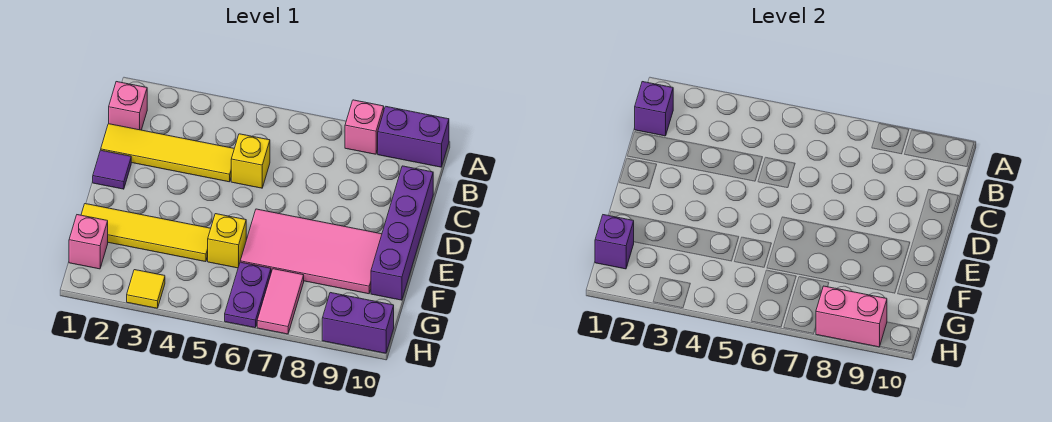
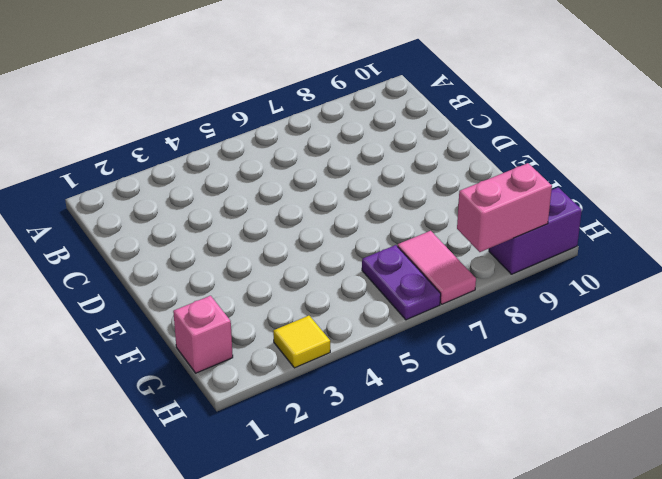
none -> pink 1x1 brick [345,100,384,154]
none -> purple 1x2 brick [378,106,449,167]
none -> pink 1x1 brick [109,82,147,130]

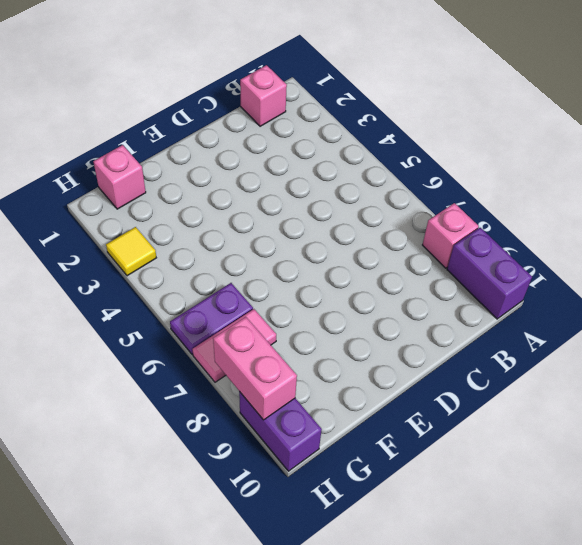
none -> yellow 1x4 tile [101,124,234,182]
none -> yellow 1x1 brick [231,134,270,188]
none -> purple 1x4 brick [371,166,433,300]

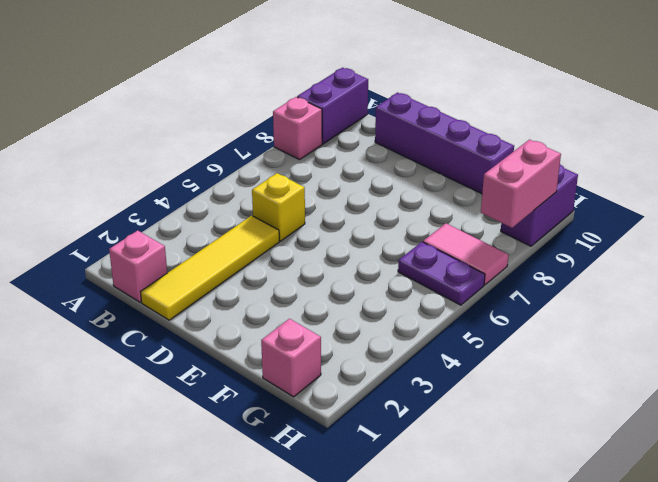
none -> purple 1x1 tile [93,150,131,189]
none -> pink 2x4 tile [240,209,382,294]
none -> yellow 1x4 tile [81,204,211,262]

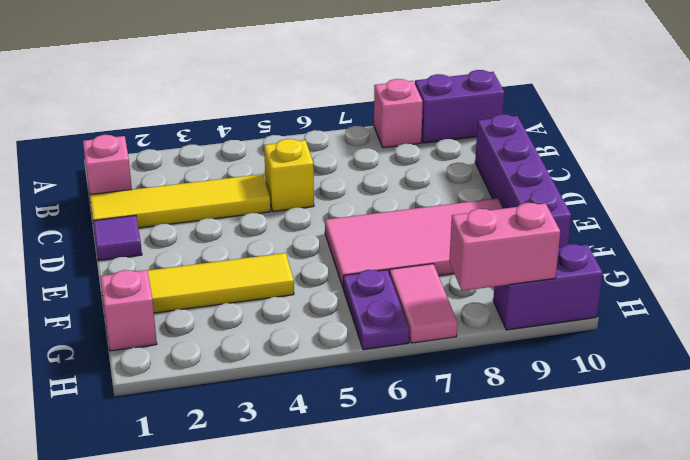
none -> yellow 1x1 brick [208,214,246,268]
none -> yellow 1x1 tile [127,270,165,308]
none -> purple 1x1 brick [635,82,673,136]

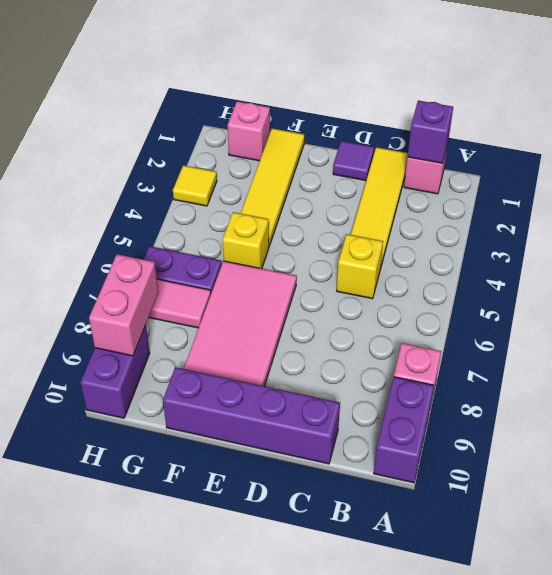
none -> purple 1x1 brick [595,215,634,269]

